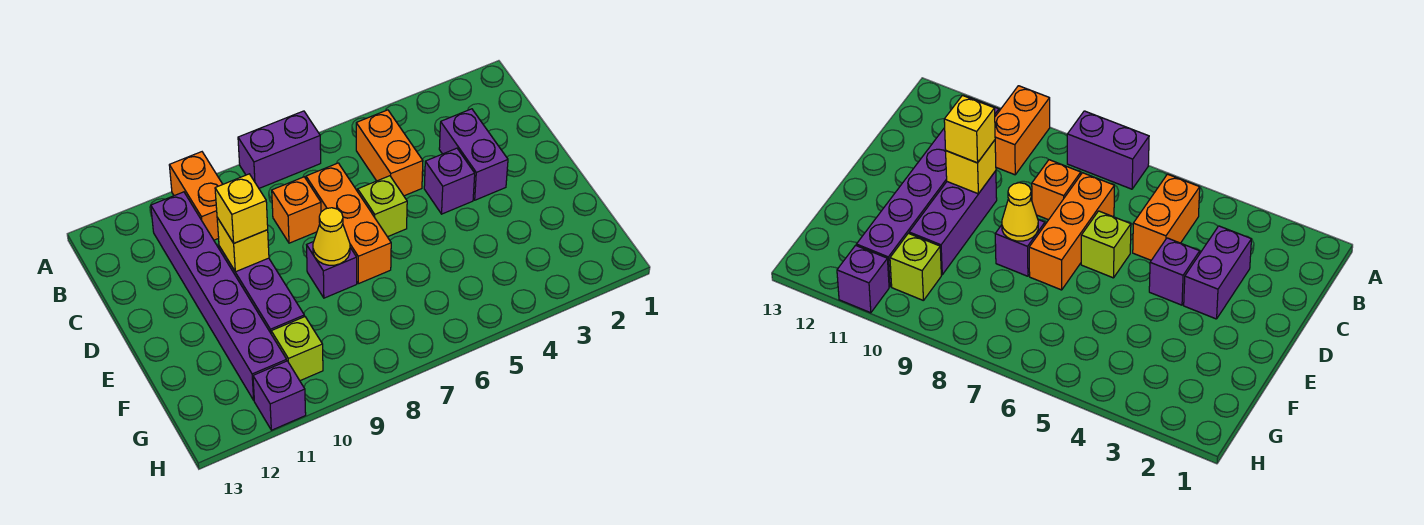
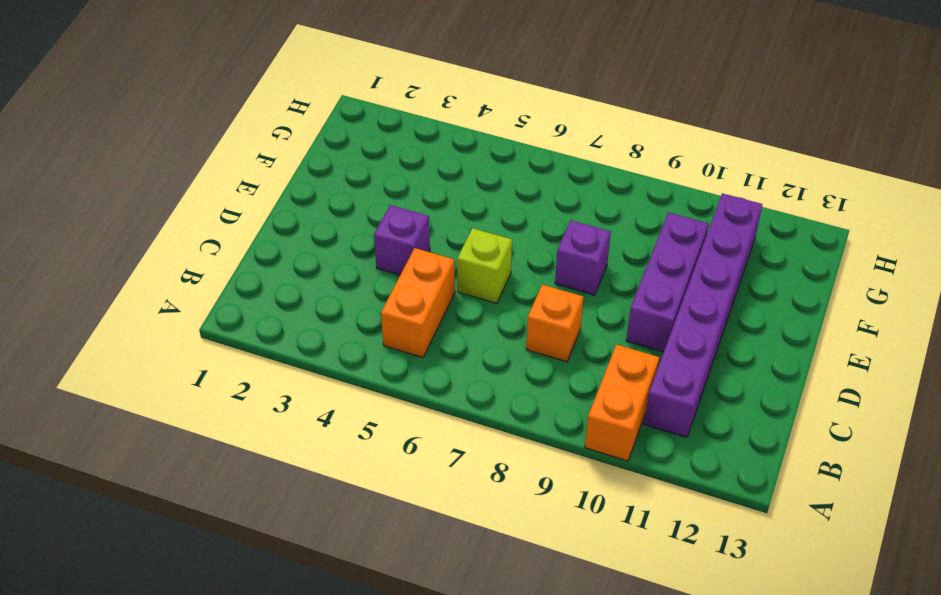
none -> purple 1x2 brick [238,111,321,188]
none -> purple 1x2 brick [439,109,508,200]
none -> orange 1x3 brick [306,163,391,284]

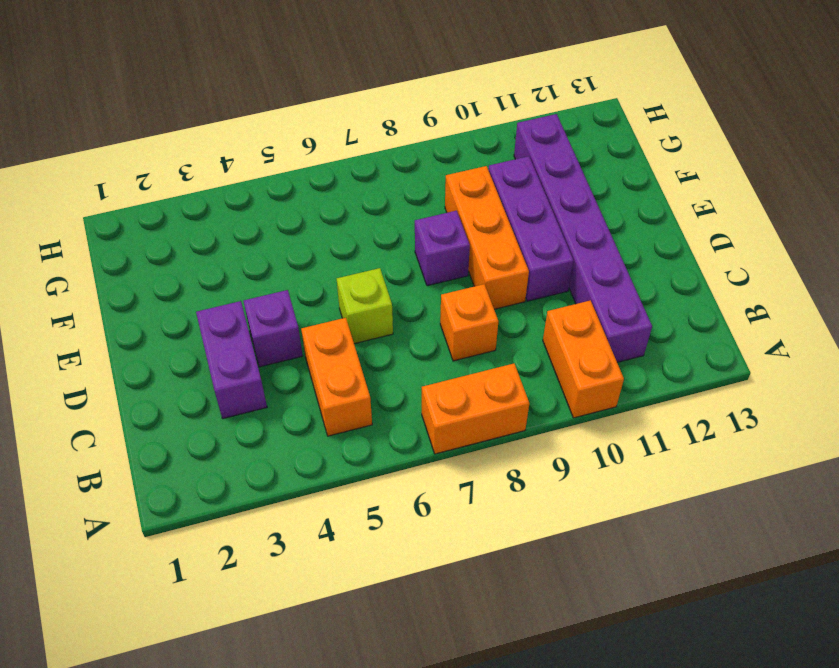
orange 1x2 brick [422,364,529,454] -> purple 1x2 brick [238,111,321,188]
orange 1x3 brick [445,166,529,309] -> orange 1x3 brick moved to [306,163,391,284]
none -> lime 1x1 brick [271,317,323,381]
none -> purple 1x1 brick [253,361,306,430]
none -> yellow 1x1 brick [217,218,269,272]

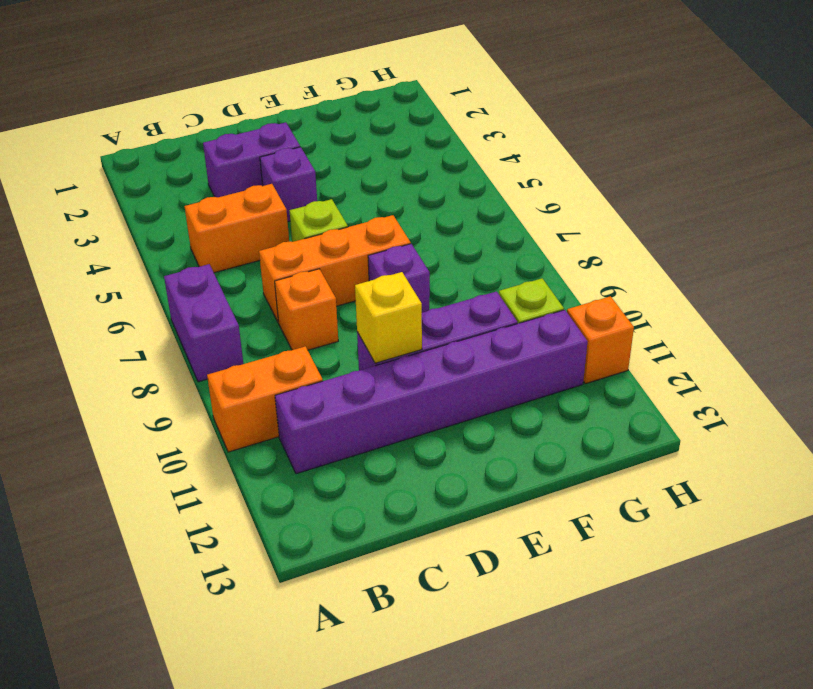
orange 1x1 brick [567,296,634,384] -> purple 1x1 brick [253,361,306,430]
none -> yellow 1x1 cone [313,208,350,265]
none -> yellow 1x1 brick [215,174,268,243]

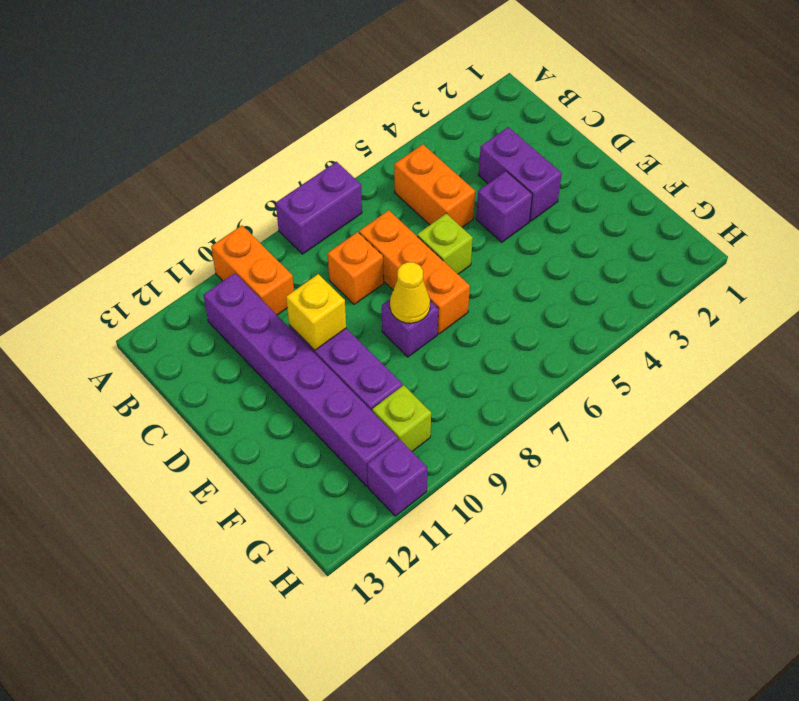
none -> yellow 1x1 brick [215,174,268,243]

